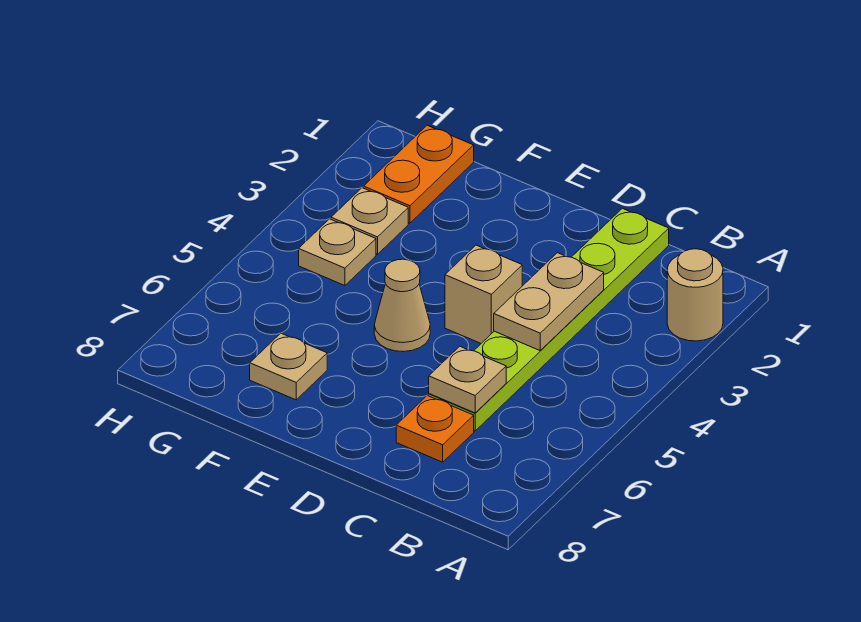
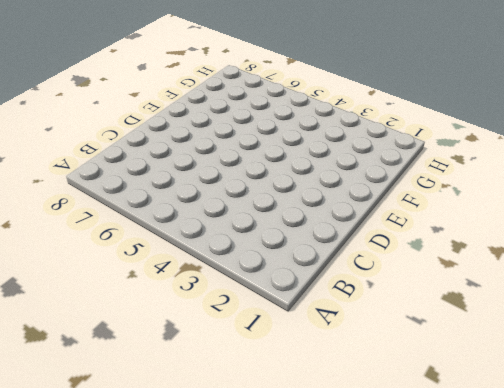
none -> tan 1x1 round brick [667,249,723,341]
none -> lime 1x6 plate [429,208,669,431]

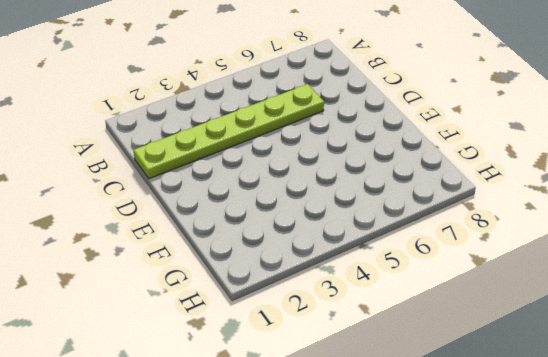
none -> tan 1x1 round brick [667,249,723,341]
none -> orange 1x1 plate [396,395,474,462]

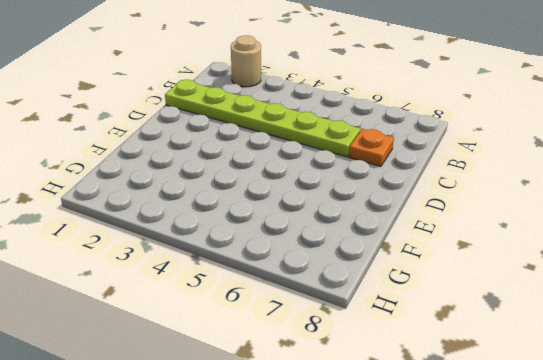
none -> tan 1x1 brick [445,245,522,343]
none -> tan 1x1 cone [374,259,430,352]

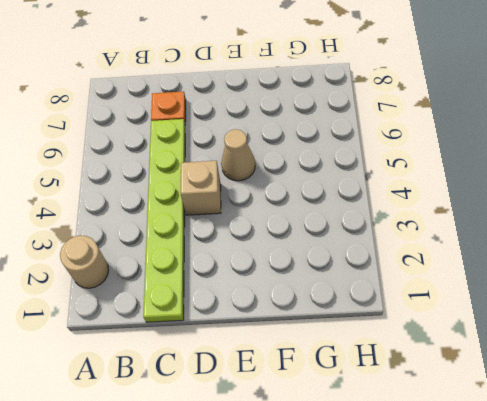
none -> tan 1x1 plate [250,333,327,400]
none -> orange 1x2 plate [364,125,474,223]

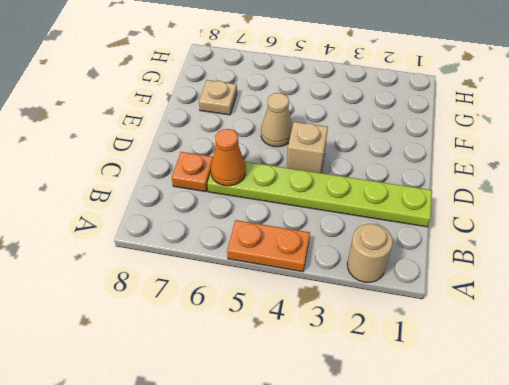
orange 1x2 plate [227,220,310,272] -> orange 1x2 plate moved to [364,125,474,223]
orange 1x1 cone [211,129,246,186] -> tan 1x1 plate [429,346,506,413]
none -> tan 1x1 plate [331,188,408,254]
none -> tan 1x1 plate [299,219,376,286]

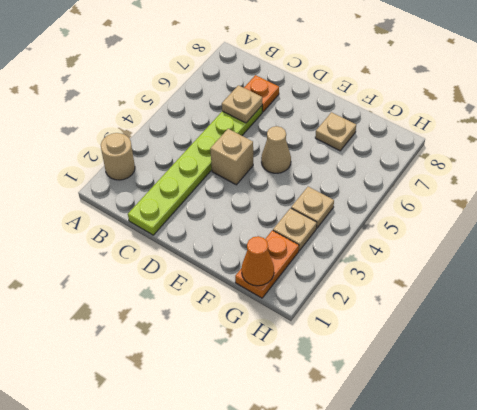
orange 1x1 cone [241,236,274,286] -> none
none -> tan 1x2 plate [494,253,604,351]

